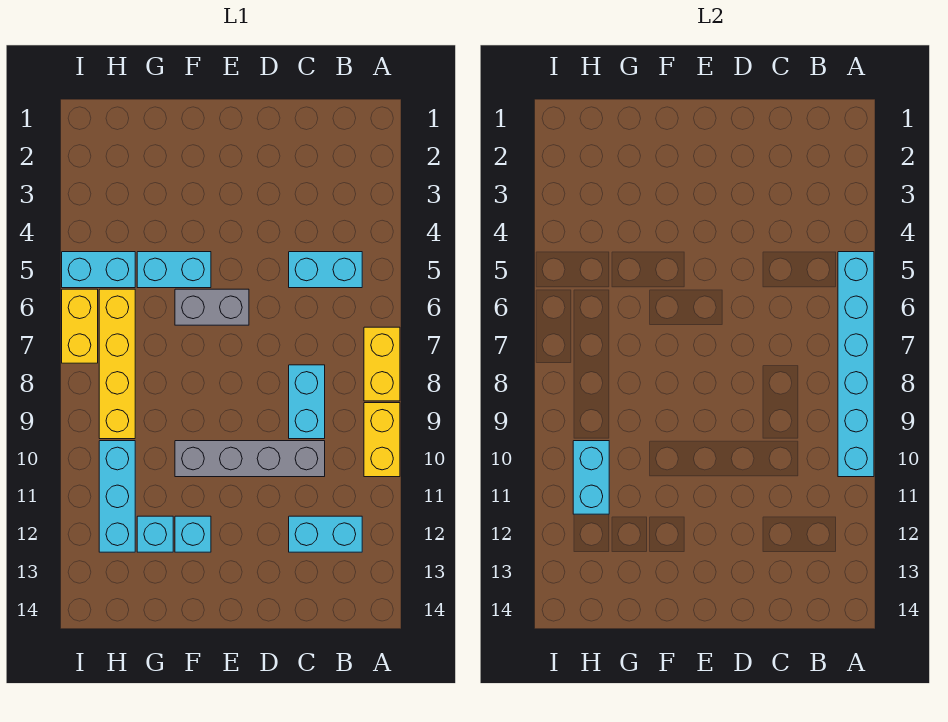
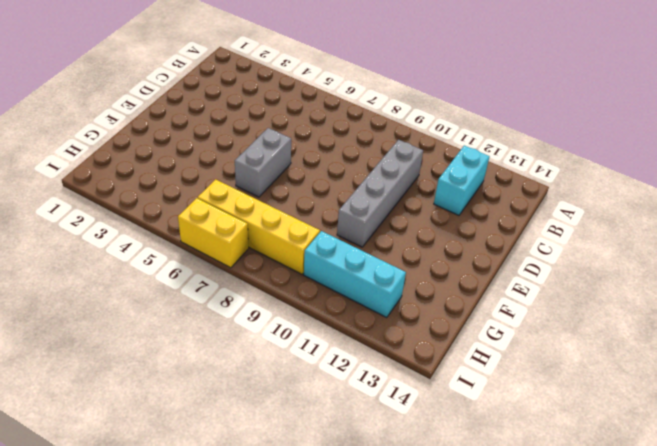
none -> yellow 1x2 brick [364,327,400,401]
none -> yellow 1x2 brick [364,403,400,477]
none -> cyan 1x2 brick [289,252,362,288]

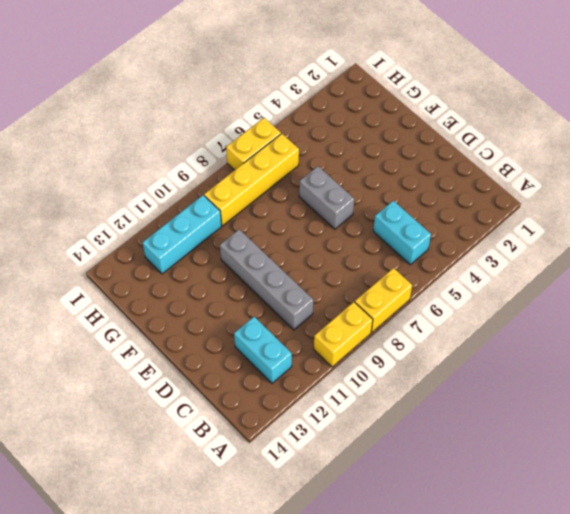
none -> cyan 1x2 brick [289,365,325,439]
none -> cyan 1x2 brick [137,252,211,288]
none -> cyan 1x1 brick [175,516,211,552]

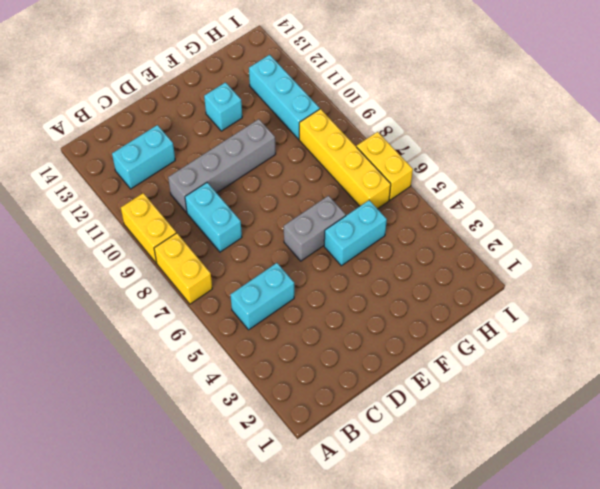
none -> cyan 1x1 brick [137,516,173,552]
none -> cyan 1x2 brick [62,252,135,288]
none -> cyan 1x6 brick [838,252,874,477]

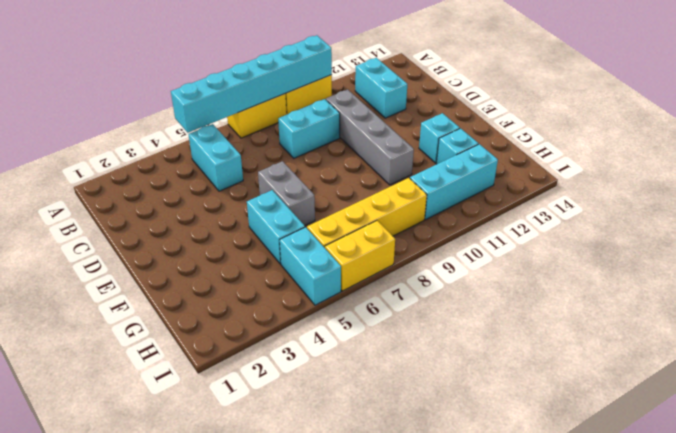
none -> cyan 1x2 brick [573,441,609,514]

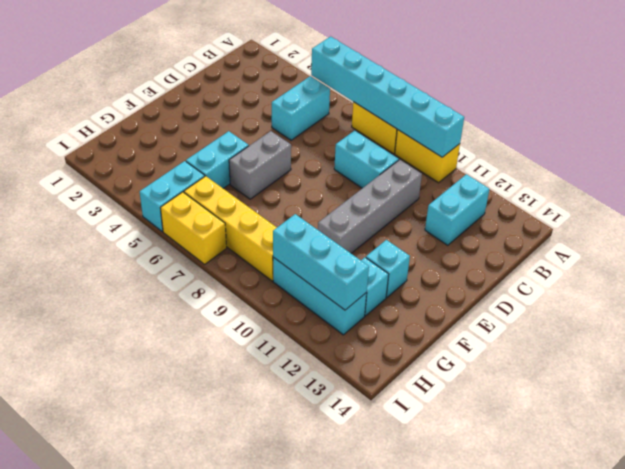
cyan 1x3 brick [273,214,369,310] -> cyan 1x2 brick [573,441,609,514]

